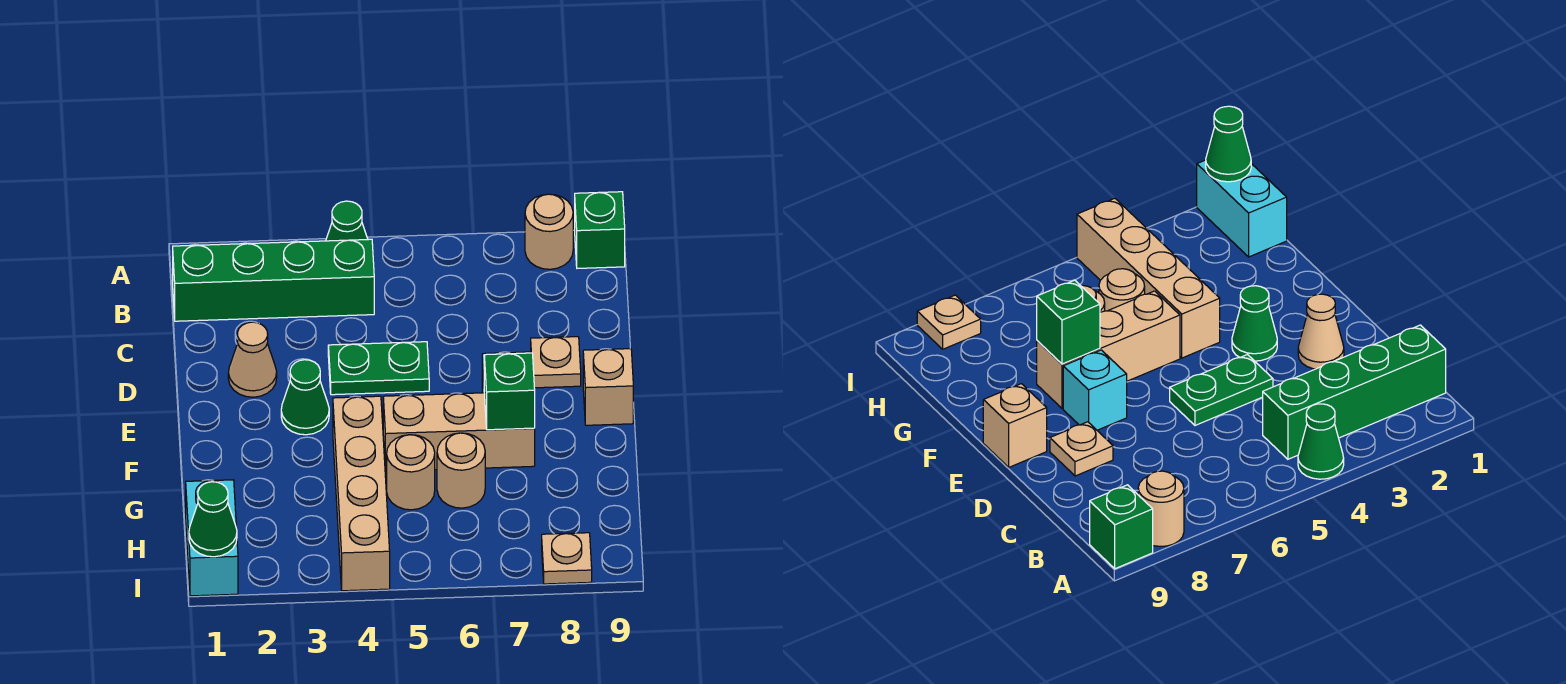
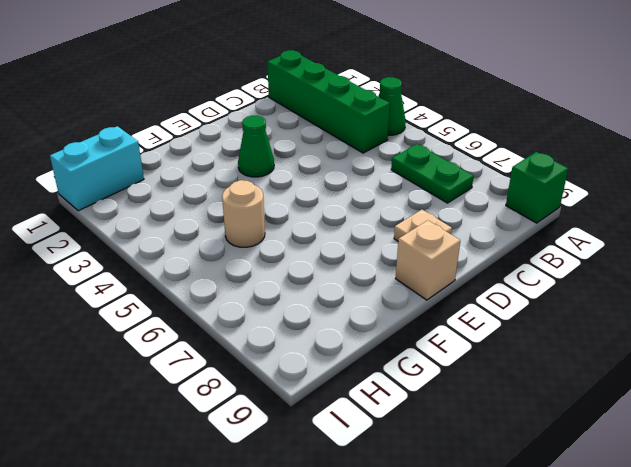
green 1x2 plate [391,144,474,203] -> green 1x2 plate moved to [328,342,429,395]
none -> tan 1x1 round brick [525,194,573,269]
none -> tan 1x1 cone [228,322,277,397]
none -> cyan 1x1 brick [1063,350,1127,430]

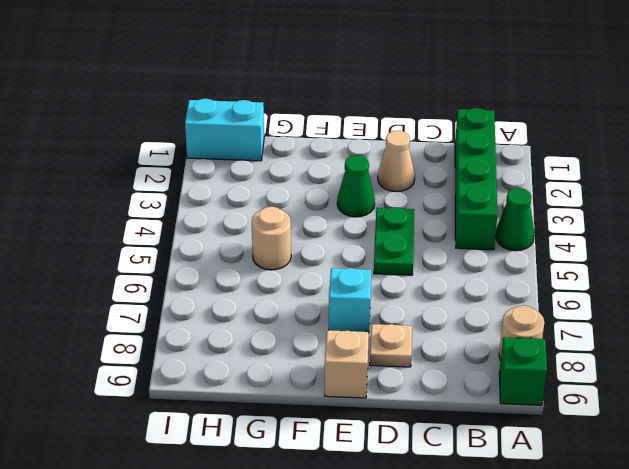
none -> tan 1x4 brick [333,396,390,591]
none -> tan 1x3 brick [383,393,535,471]
none -> tan 1x1 round brick [437,433,485,508]

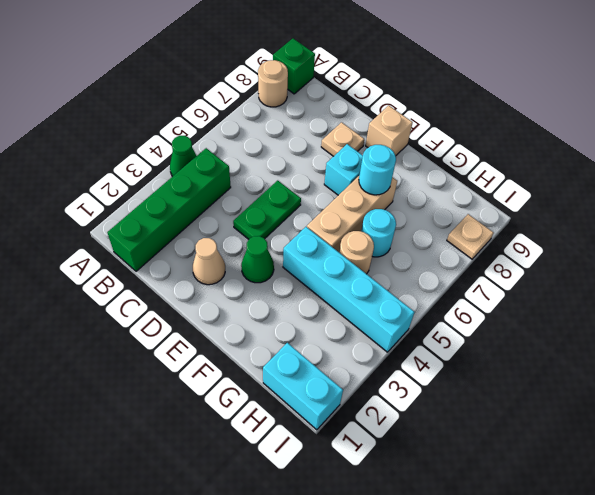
cyan 1x4 brick [283,227,414,352] -> tan 1x4 brick [333,396,390,591]
cyan 1x1 round brick [359,145,396,195] -> green 1x1 brick [484,353,535,430]
cyan 1x1 round brick [361,209,396,257] -> tan 1x1 round brick [437,433,485,508]
none -> green 1x1 cone [189,482,237,557]

